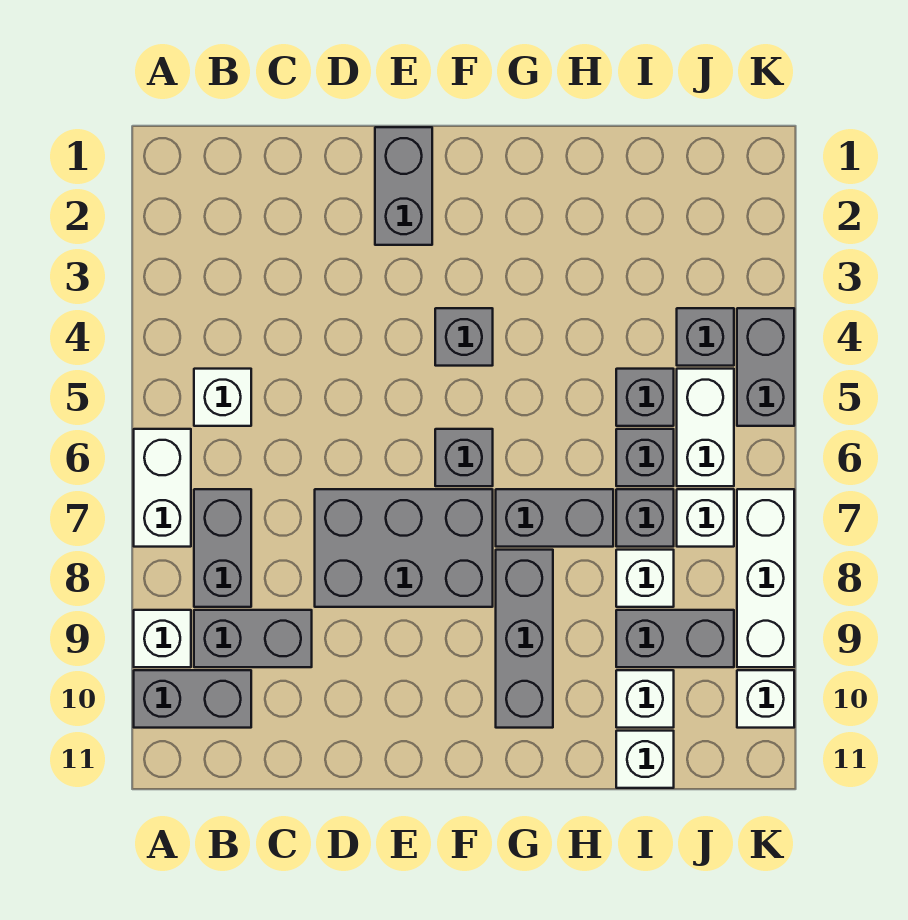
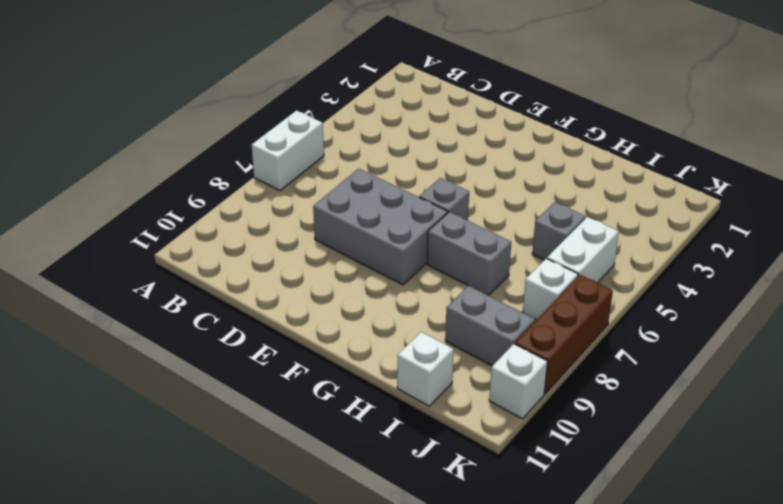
brown 1x3 brick [515,275,613,394] -> white 1x3 brick [737,489,794,667]
none -> white 1x1 brick [134,610,191,667]
none -> grey 1x2 brick [134,670,251,728]
none -> white 1x1 brick [194,369,251,426]

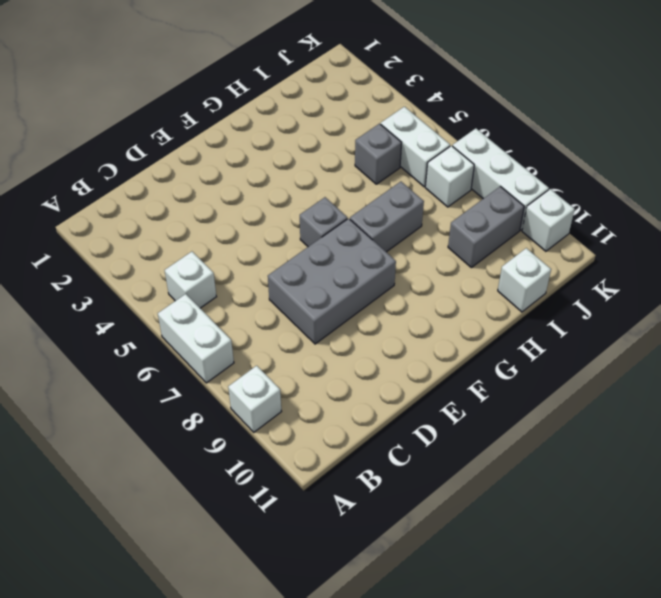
none -> grey 1x2 brick [134,670,251,728]
none -> grey 1x2 brick [194,489,251,607]
none -> grey 1x2 brick [194,610,312,667]

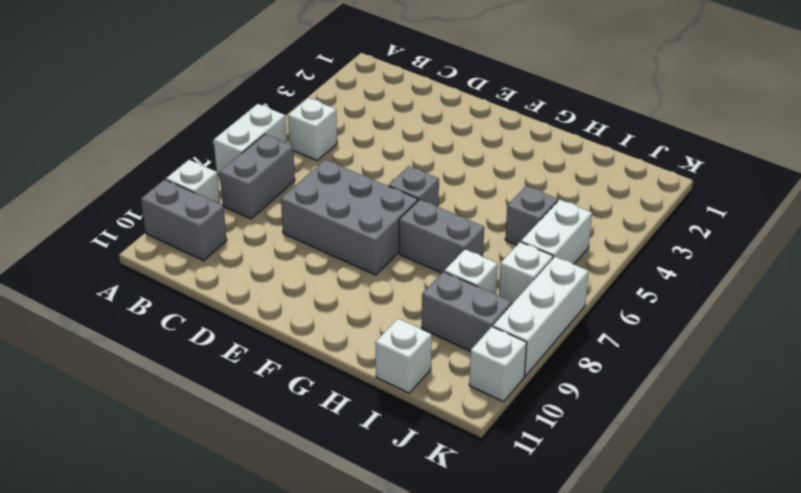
none -> grey 1x2 brick [194,610,312,667]
none -> grey 1x2 brick [375,127,432,245]
none -> grey 1x1 brick [435,308,493,366]

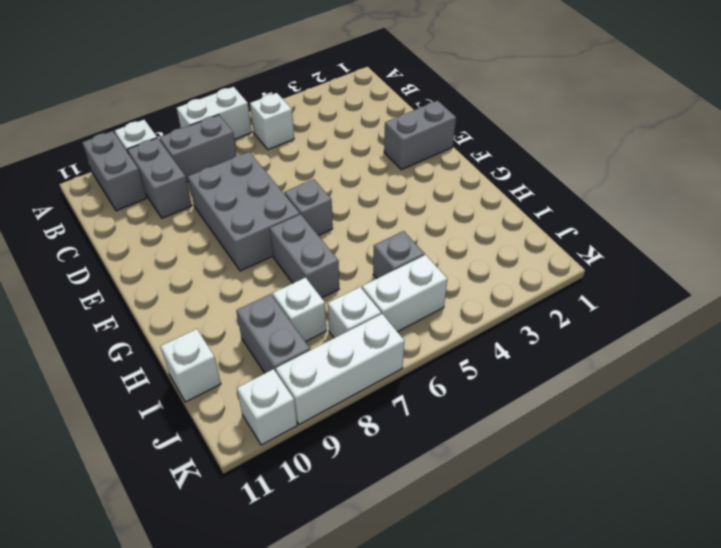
none -> grey 1x1 brick [435,308,493,366]
none -> grey 1x3 brick [496,550,553,728]
none -> grey 1x1 brick [616,429,674,486]

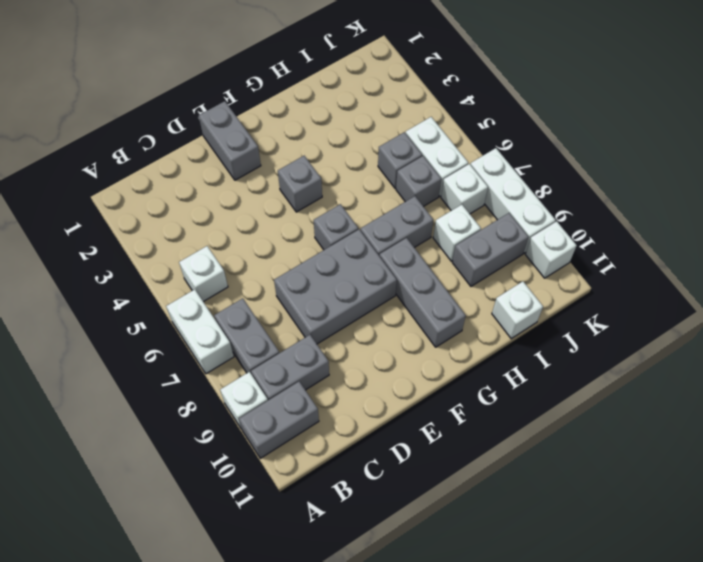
none -> grey 1x1 brick [616,489,674,547]
none -> white 1x1 brick [616,670,674,728]
none -> grey 1x1 brick [677,308,734,366]

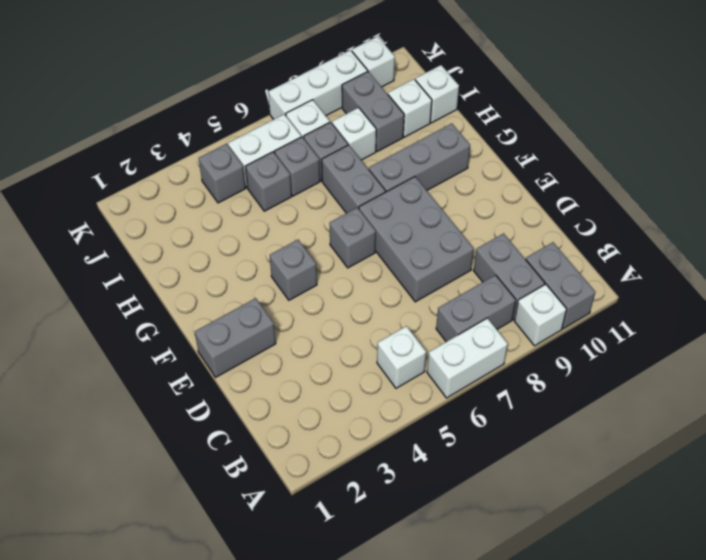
none -> grey 1x2 brick [737,308,794,426]

